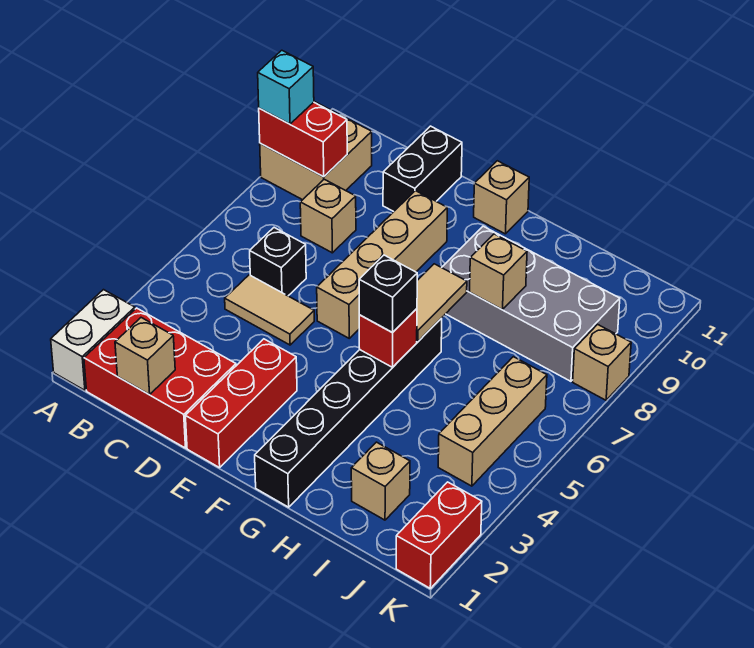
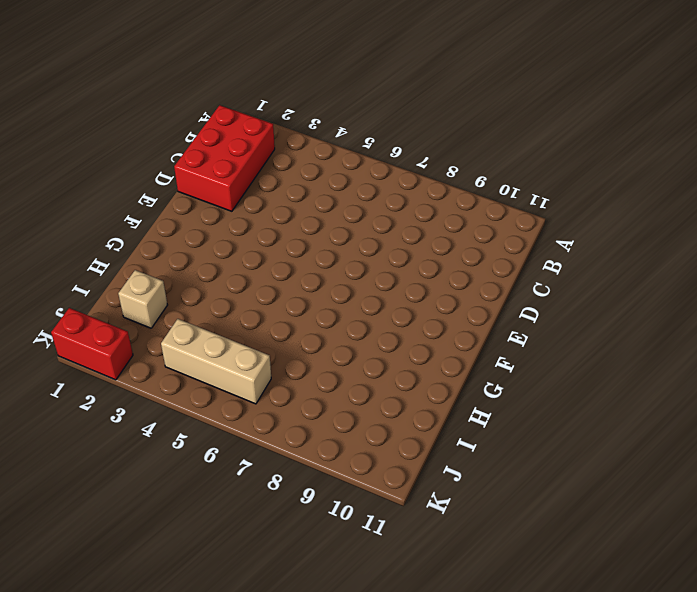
none -> white 1x2 brick [51,290,135,390]
none -> tan 2x2 brick [260,101,372,200]
none -> tan 1x2 tile [225,275,314,345]

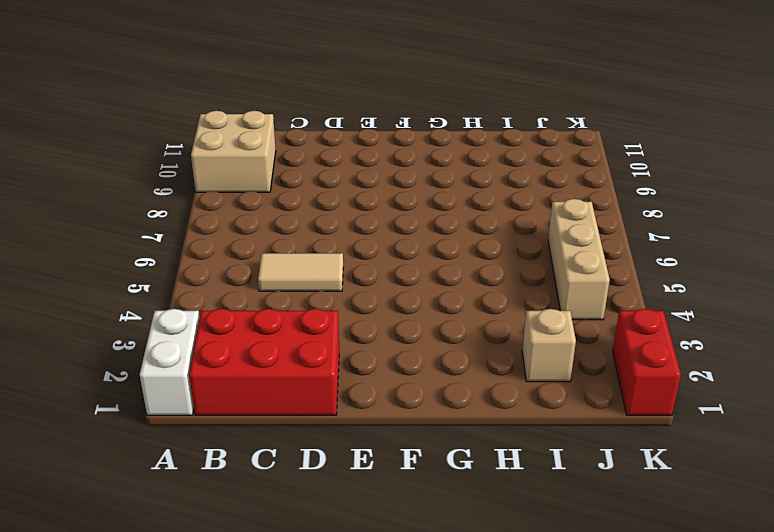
none -> black 1x1 brick [250,228,306,296]
none -> tan 1x1 brick [300,179,356,253]
none -> black 1x2 brick [383,126,462,212]

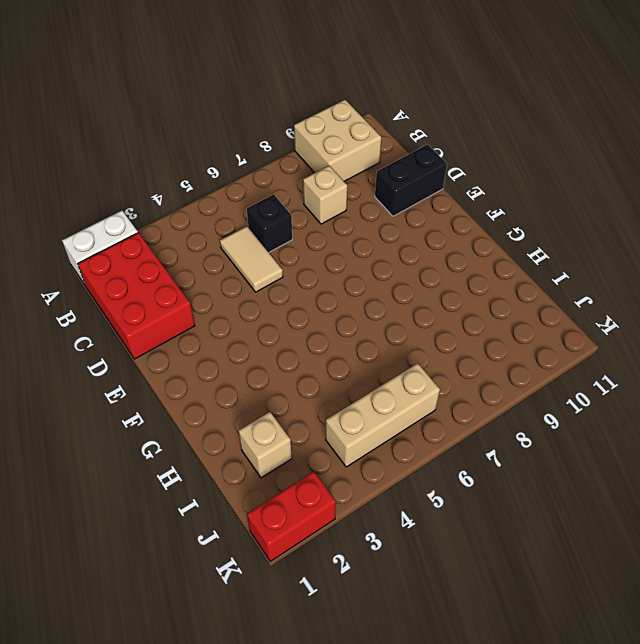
none -> red 1x3 brick [185,339,297,468]
none -> tan 1x4 brick [317,191,447,338]
none -> tan 1x1 brick [474,161,529,234]

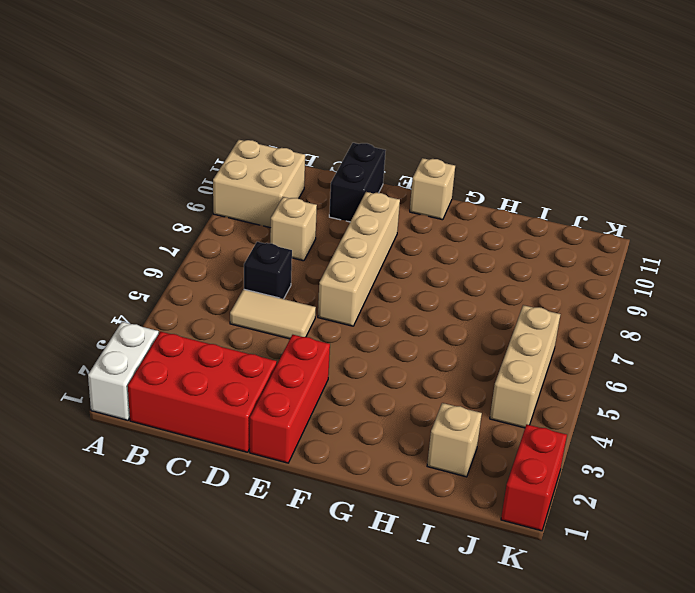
none -> black 1x6 brick [255,318,442,507]
none -> grey 2x4 brick [442,226,620,381]
none -> tan 1x1 brick [573,324,631,400]

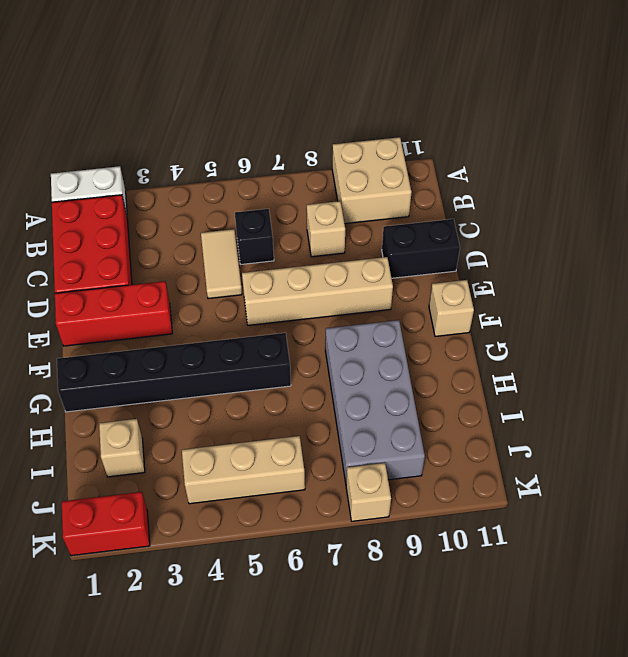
none -> red 1x2 brick [259,102,347,177]
none -> tan 1x1 brick [115,318,175,395]
none -> red 1x1 brick [359,309,417,367]

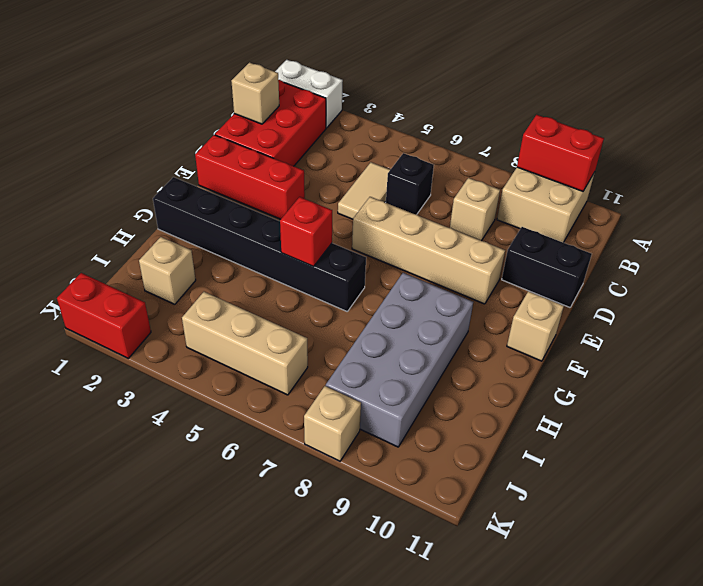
red 1x2 brick [517,115,604,191] -> red 1x2 brick turned to [259,102,347,177]
none -> tan 1x2 tile [417,264,467,342]
none -> tan 1x1 brick [470,234,527,310]
none -> cyan 1x1 brick [258,50,314,124]

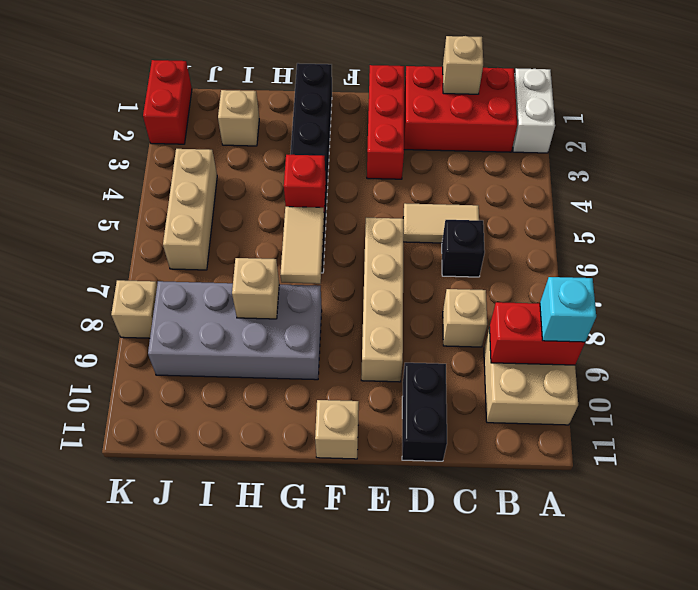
none -> black 1x1 brick [359,255,417,333]

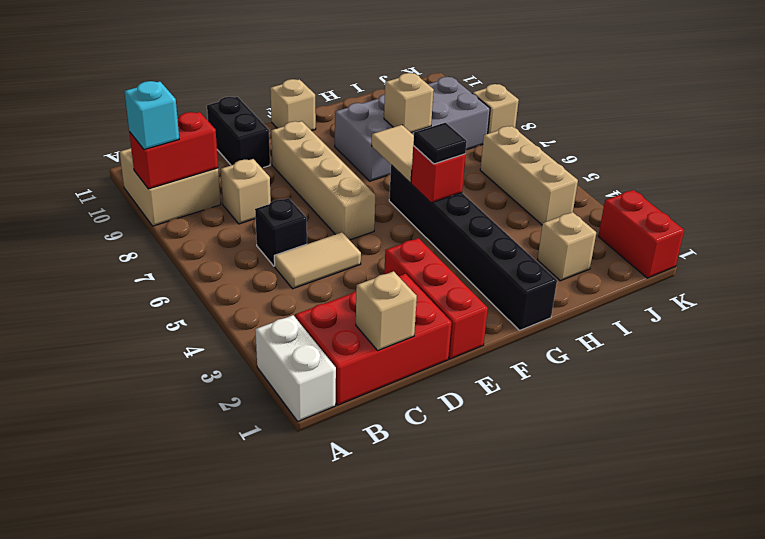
black 1x1 tile [413,122,467,164] -> black 1x1 brick [359,255,417,333]

